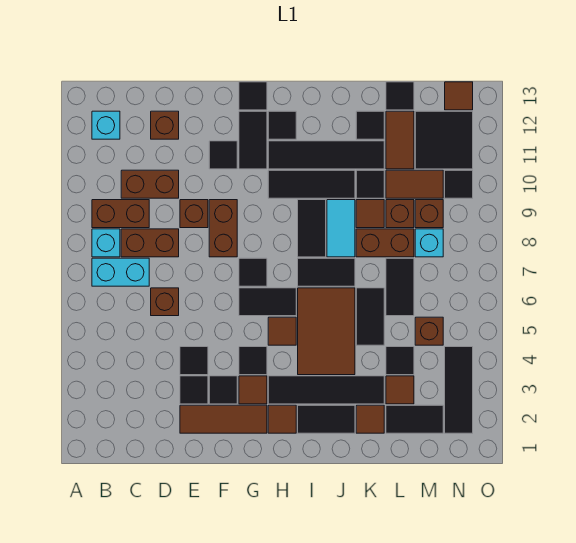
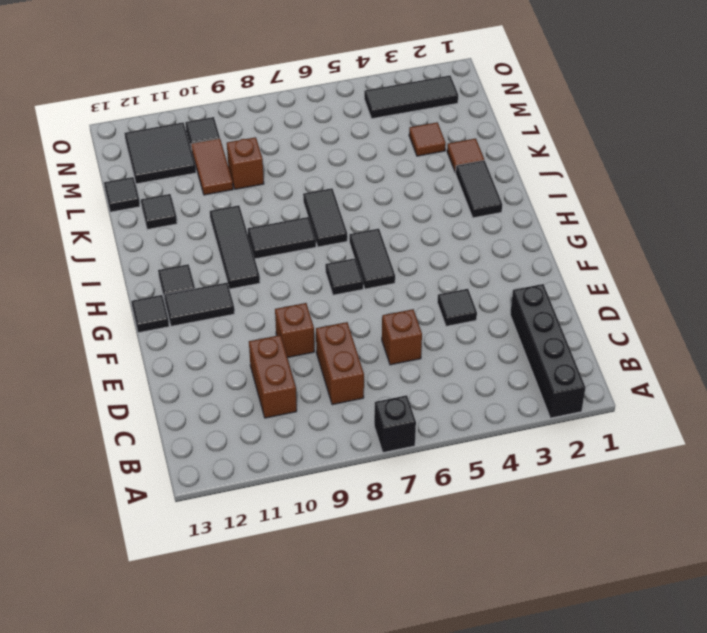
black 1x4 brick [510,284,585,418] -> none
black 1x1 brick [374,395,416,453] -> none
none -> cyan 1x2 brick [92,258,149,286]
none -> cyan 1x1 brick [92,229,120,257]
none -> brown 1x2 brick [92,200,149,228]
none -> cyan 1x1 brick [92,111,120,139]

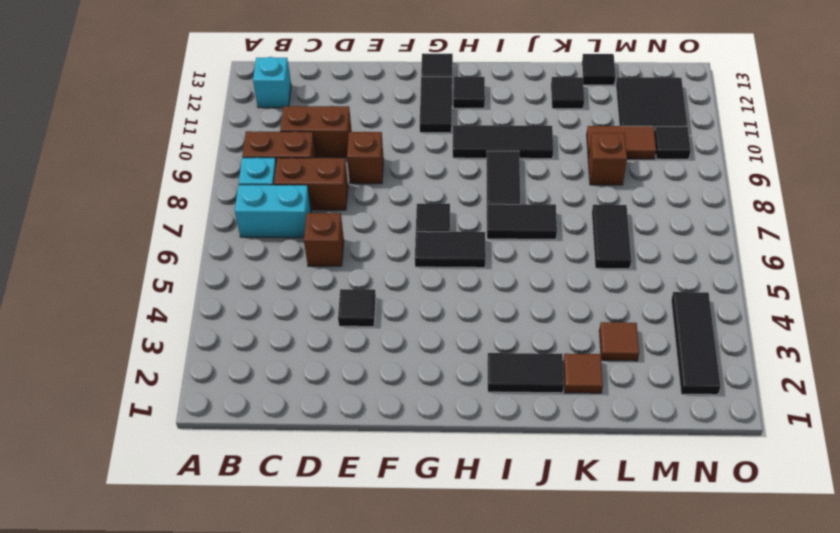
none -> brown 1x1 brick [151,111,179,139]
none -> brown 1x3 tile [180,405,267,433]
none -> black 1x1 tile [180,376,208,404]
none -> black 1x1 tile [209,376,237,404]

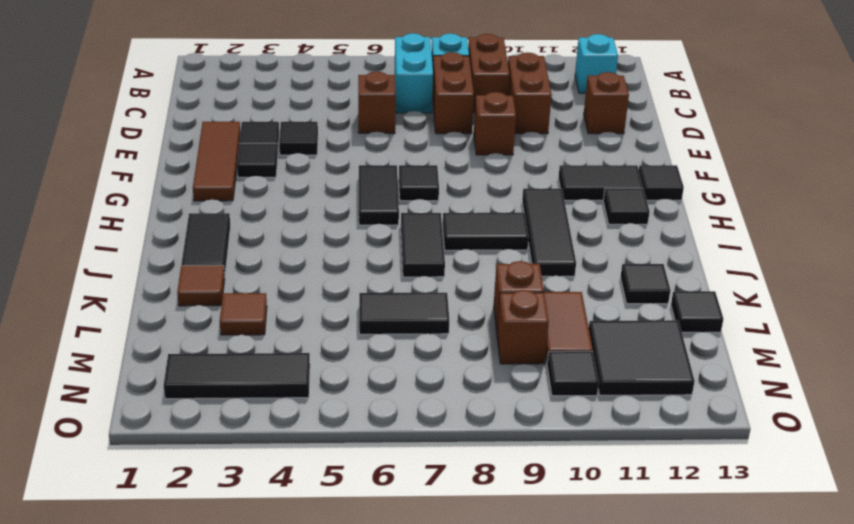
none -> brown 1x2 brick [209,200,237,257]
none -> black 1x1 tile [209,141,237,169]
none -> brown 1x1 tile [239,376,267,404]
none -> black 1x1 tile [239,347,267,375]

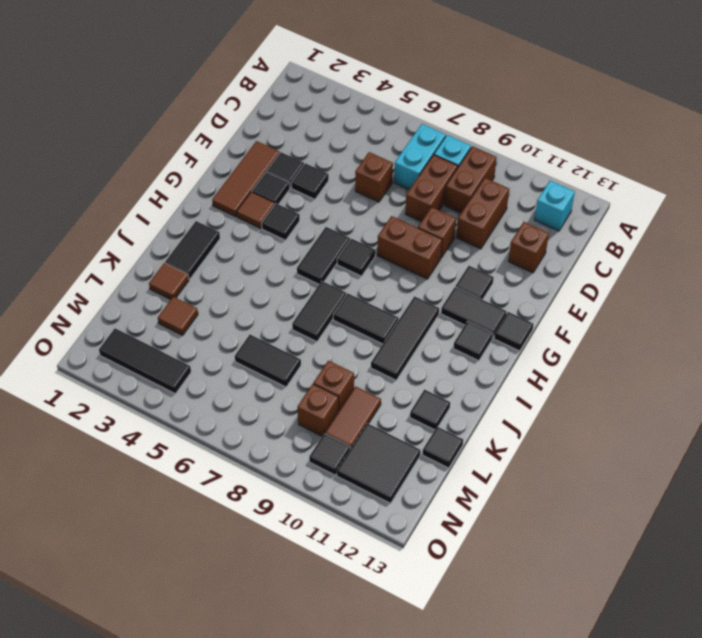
none -> brown 1x1 tile [268,405,296,433]
none -> black 1x4 tile [268,376,384,404]
none -> brown 1x1 tile [268,317,296,345]
none -> black 1x4 tile [268,141,384,169]

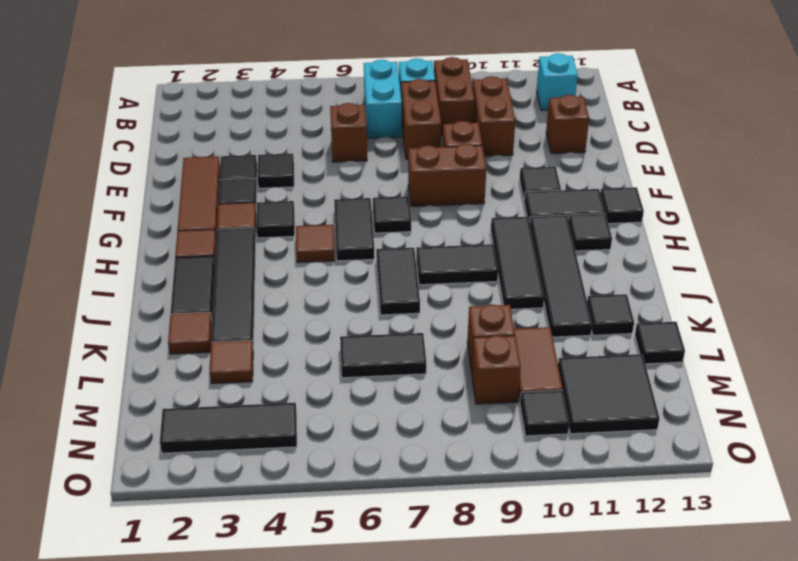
none -> brown 2x3 tile [298,288,355,375]
none -> cyan 1x2 tile [327,200,355,257]
none -> black 1x2 tile [356,288,384,345]
none -> brown 1x2 brick [356,229,414,257]

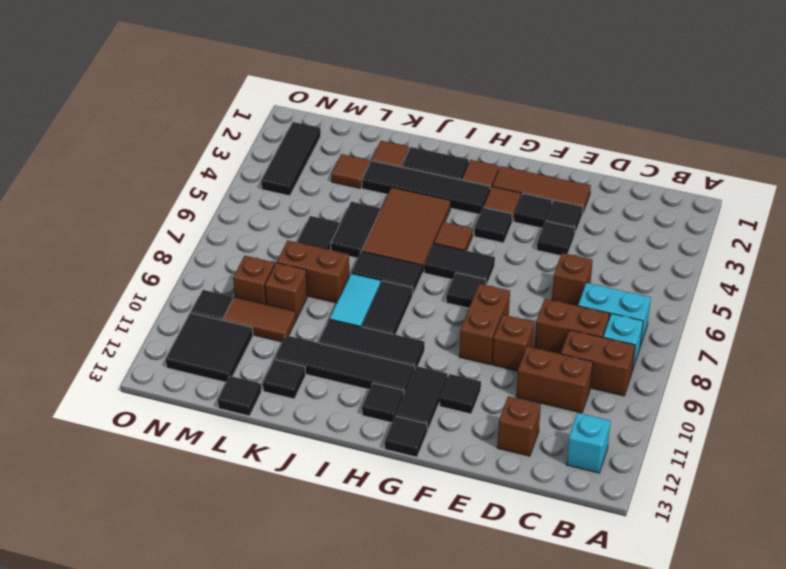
none -> brown 1x1 tile [356,200,384,228]
none -> black 1x1 tile [356,170,384,198]
none -> black 1x2 tile [386,405,443,433]
none -> black 1x1 tile [386,347,414,375]

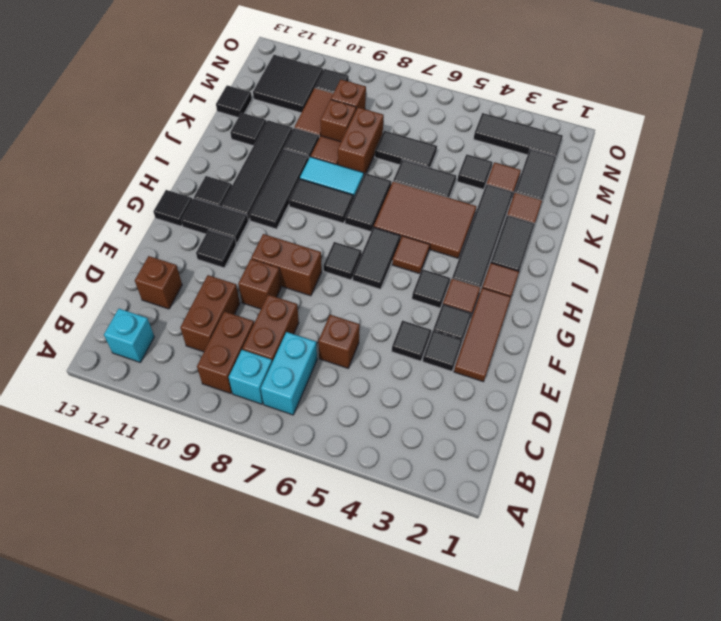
none -> brown 1x2 tile [386,111,414,169]
none -> brown 1x1 brick [415,317,443,345]
none -> cyan 1x1 brick [415,229,443,257]
none -> brown 1x1 tile [445,82,473,110]

